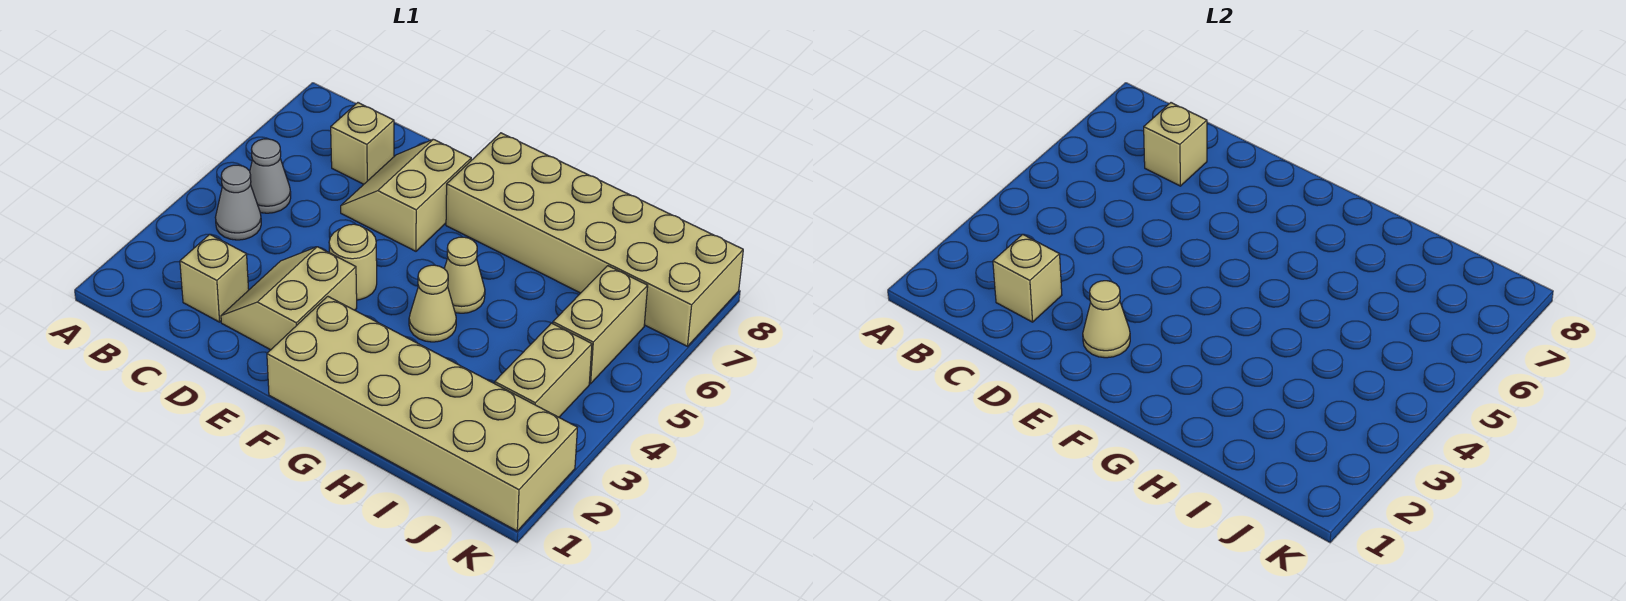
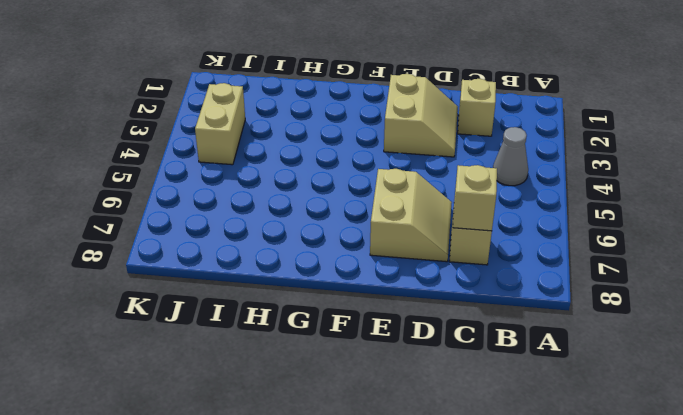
none -> grey 1x1 cone [250,139,291,213]
none -> tan 1x1 round brick [329,224,377,300]
none -> tan 2x6 brick [267,296,577,531]

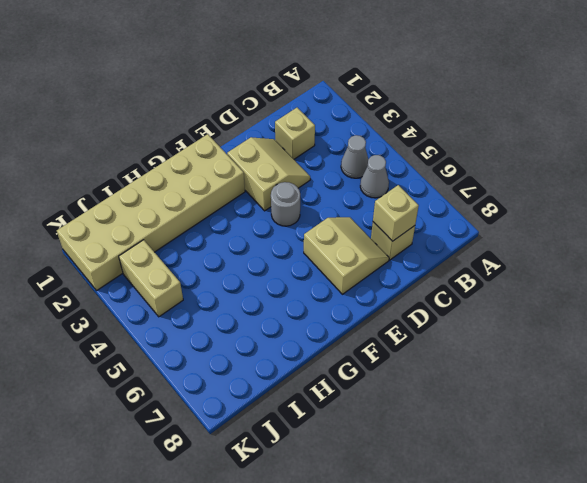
grey 1x1 round brick [271,182,300,226] -> tan 1x1 round brick [329,224,377,300]
none -> tan 2x6 brick [446,133,743,346]
none -> tan 1x1 cone [409,265,456,342]
none -> tan 1x1 cone [444,237,485,313]

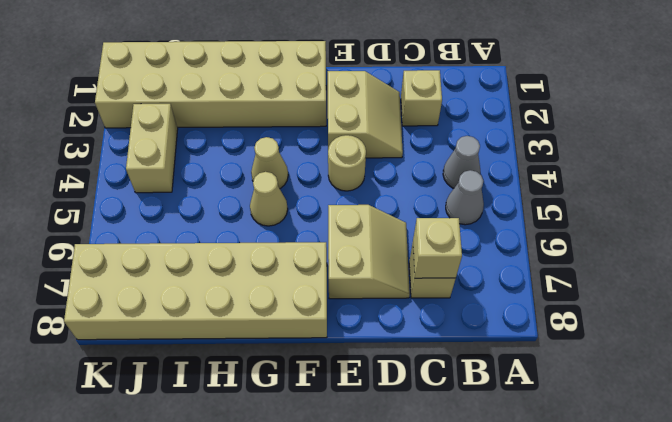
none -> tan 1x2 brick [553,266,648,384]
none -> tan 1x1 brick [993,234,1062,322]
none -> tan 1x1 cone [1083,281,1130,358]

